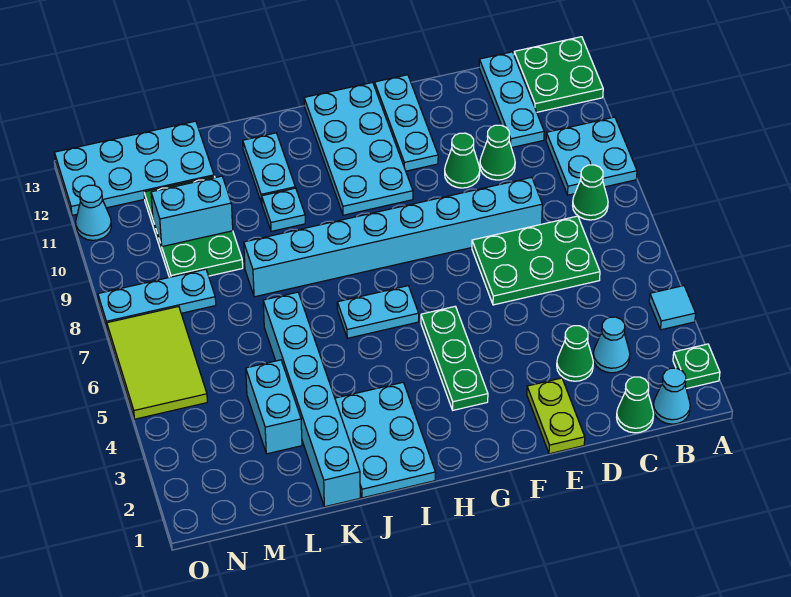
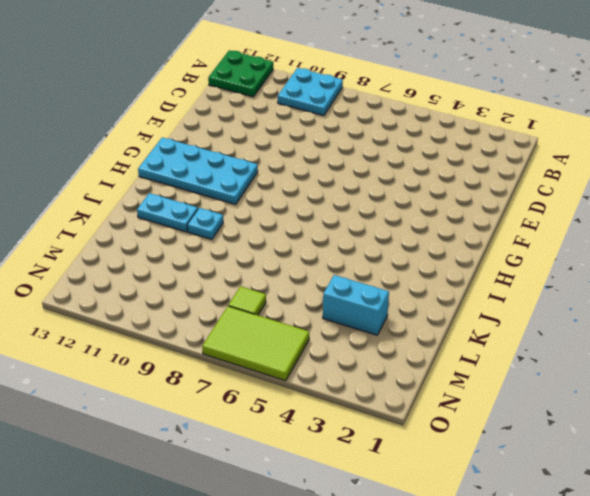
lime 1x1 tile [228,286,266,315] -> none
none -> green 1x1 plate [673,344,720,389]
none -> cyan 1x1 tile [649,286,696,330]
none -> cyan 1x1 cone [653,368,690,424]
none -> green 1x1 cone [573,165,608,220]

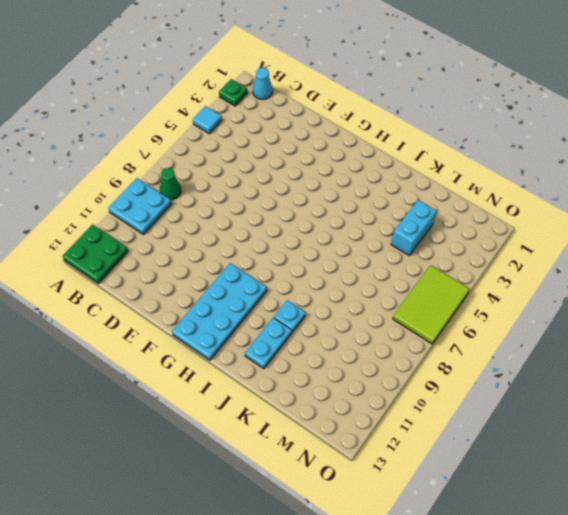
none -> green 1x1 cone [617,377,654,433]
none -> cyan 1x1 cone [593,317,630,373]
none -> green 2x3 plate [472,216,600,305]
none -> cyan 1x3 plate [479,52,544,148]

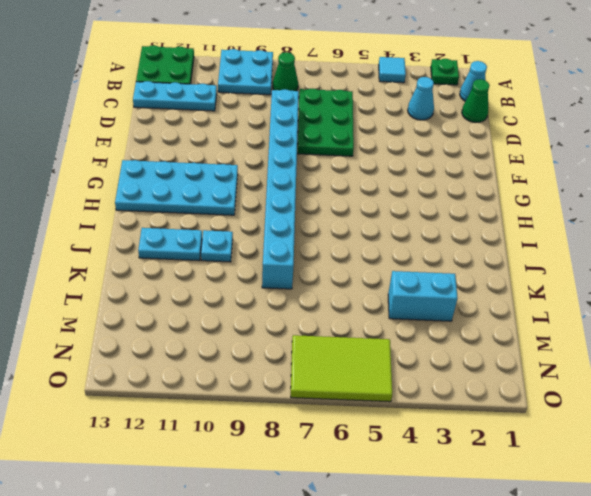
none -> green 1x1 cone [557,326,593,381]
none -> green 1x1 cone [480,125,515,180]
none -> lime 1x2 plate [527,378,585,454]
none -> green 1x1 cone [445,133,480,188]

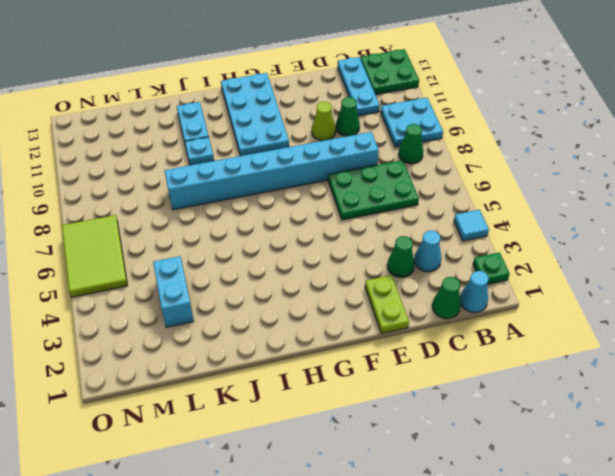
lime 1x1 cone [312,102,336,141] -> green 1x1 cone [445,133,480,188]
none -> cyan 1x3 plate [375,75,438,171]
none -> green 1x3 plate [421,306,488,410]
none -> cyan 1x2 plate [337,286,419,338]
none -> cyan 2x3 plate [335,383,436,498]

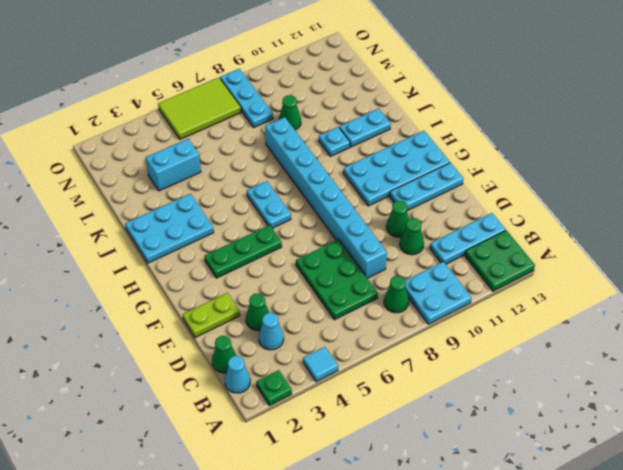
green 1x1 cone [279,95,301,130] -> green 2x3 plate [144,176,243,277]
none -> cyan 1x6 brick [263,292,360,507]
none -> cyan 2x4 plate [54,121,214,215]
none -> cyan 1x1 cone [76,185,111,240]
none -> cyan 1x2 brick [151,176,233,247]

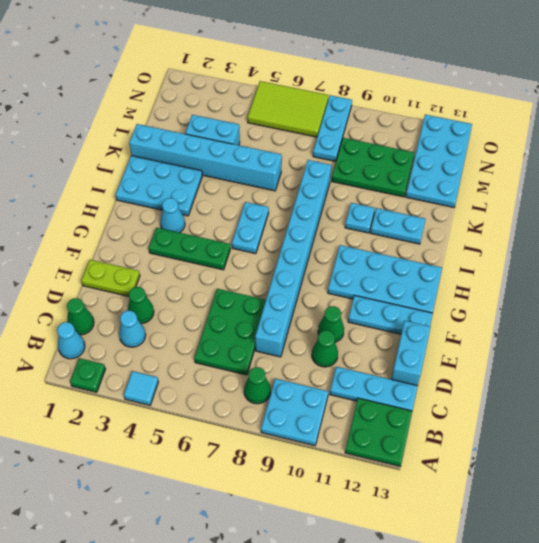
cyan 1x2 brick [391,321,431,386] -> cyan 1x2 brick moved to [151,176,233,247]
cyan 1x1 cone [160,198,185,233] -> cyan 1x1 cone moved to [76,185,111,240]

